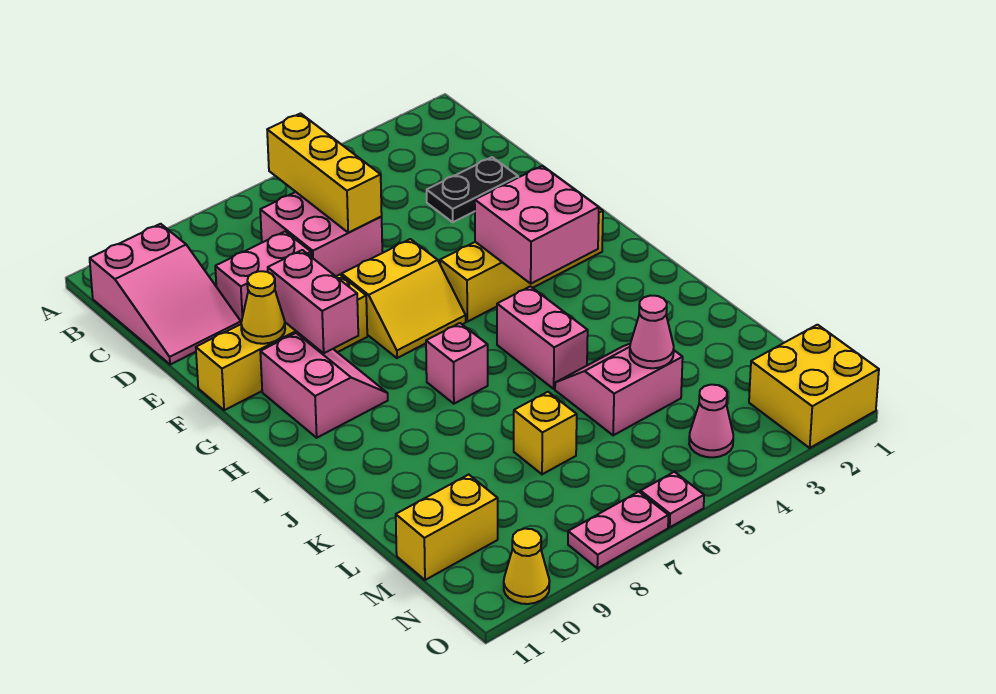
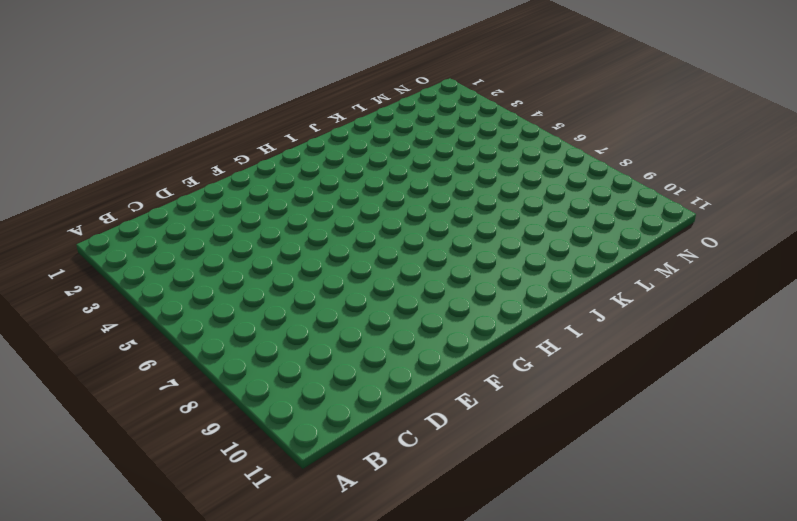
none -> pink 2x3 slope [90,224,241,365]
none -> pink 2x2 brick [260,192,382,276]
none -> black 1x2 plate [427,157,518,222]

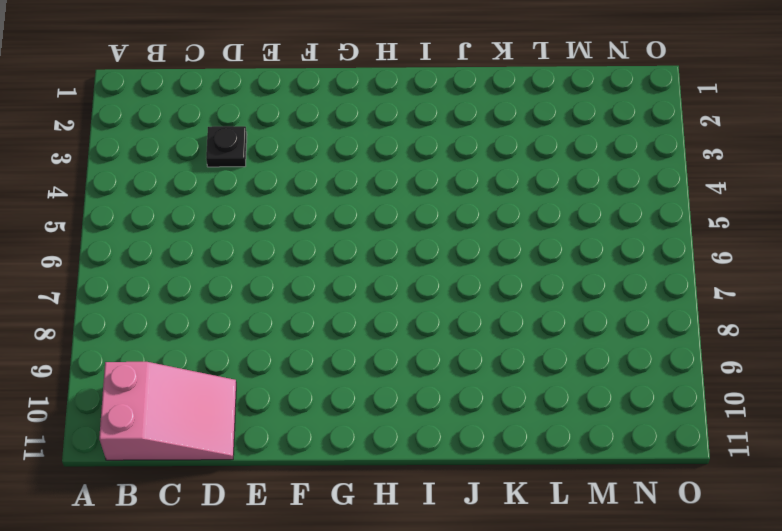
black 1x1 plate [206,126,247,167] -> black 1x2 plate [427,157,518,222]
none -> pink 2x2 brick [260,192,382,276]
none -> pink 1x2 brick [215,231,311,322]
none -> yellow 2x2 slope [342,239,466,358]

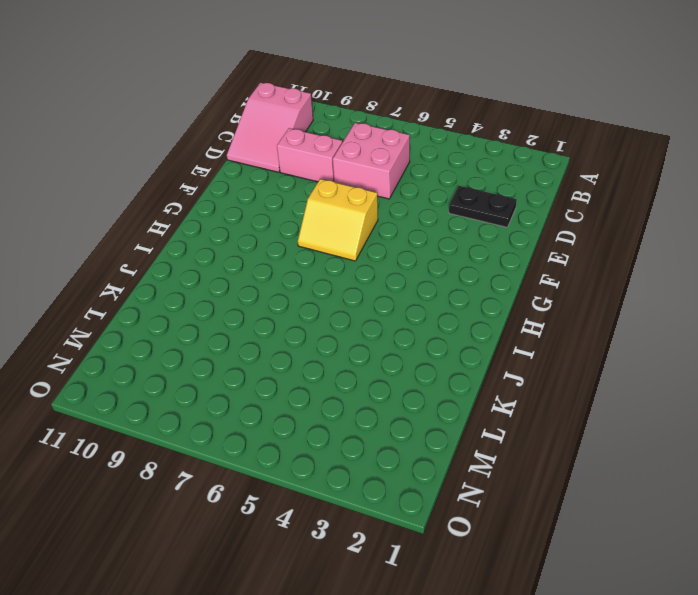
none -> yellow 1x4 brick [196,275,367,410]
none -> yellow 1x4 brick [440,208,603,322]
none -> pink 2x2 slope [260,333,388,438]

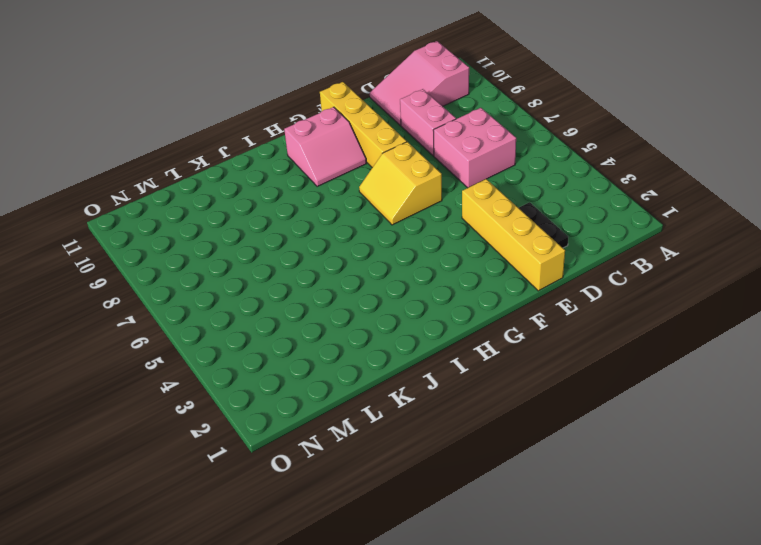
yellow 1x4 brick [462,179,565,291] -> yellow 1x4 brick moved to [440,208,603,322]
none -> pink 1x2 brick [497,286,588,389]
none -> pink 1x1 brick [426,323,488,404]
none -> pink 2x2 slope [555,344,683,435]

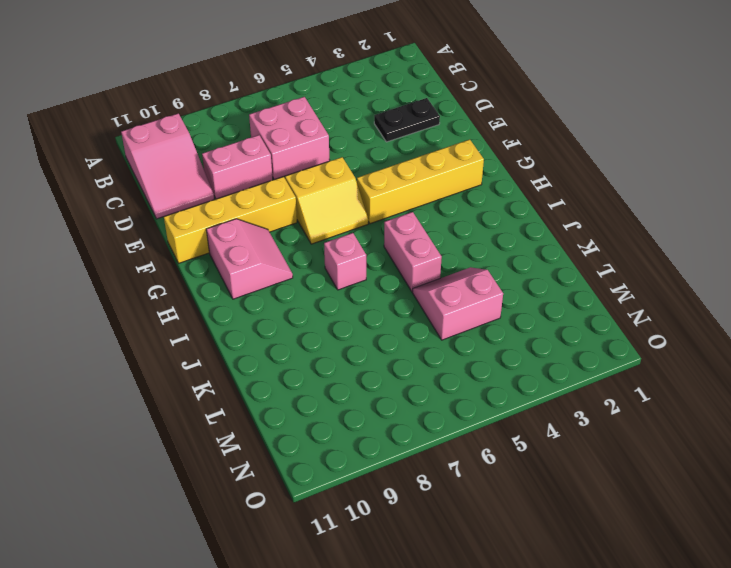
none -> yellow 1x1 brick [514,392,577,474]
none -> yellow 1x2 brick [396,475,498,580]
none -> yellow 2x2 brick [749,325,879,448]

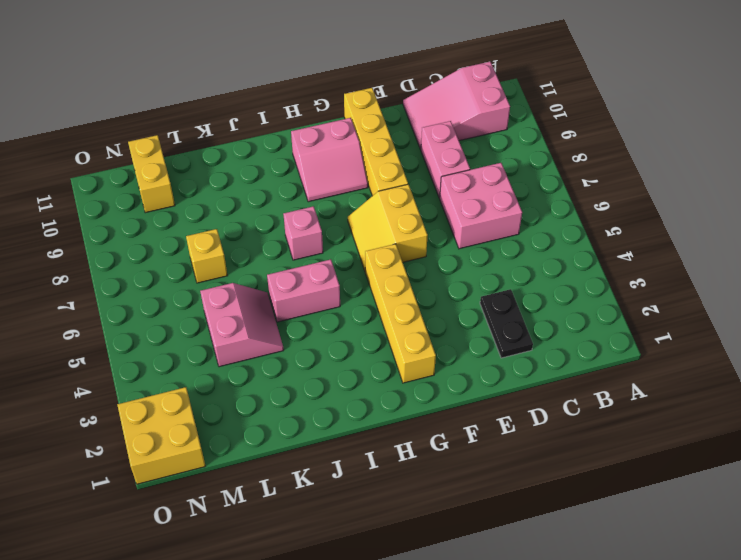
none -> pink 1x1 cone [689,385,733,457]
none -> pink 1x1 plate [640,472,704,527]
none -> pink 1x2 plate [568,492,668,568]

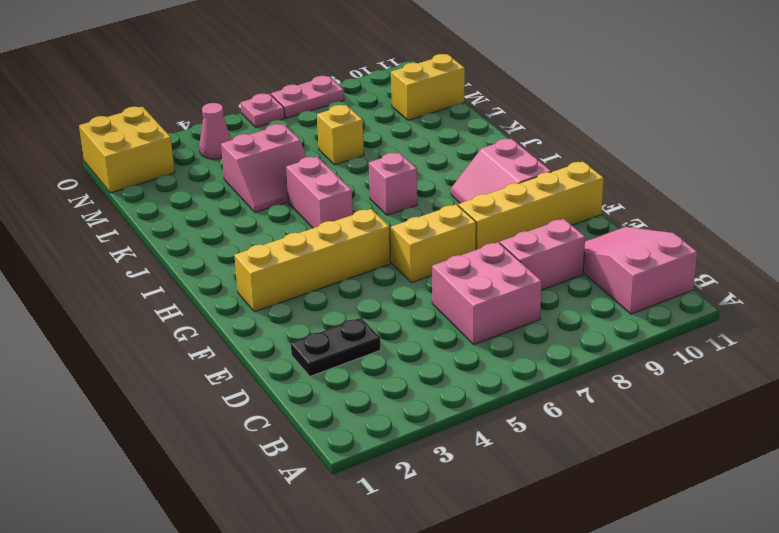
none -> yellow 1x1 cone [504,529,550,604]
none -> yellow 1x3 brick [267,114,382,232]
none -> pink 1x2 brick [268,250,358,353]

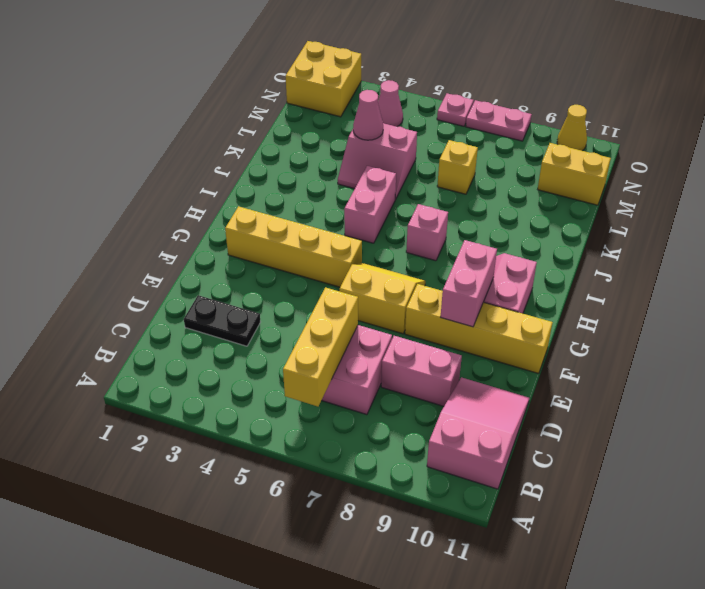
none -> yellow 1x1 cone [241,271,285,344]
none -> pink 2x2 brick [475,166,599,284]

